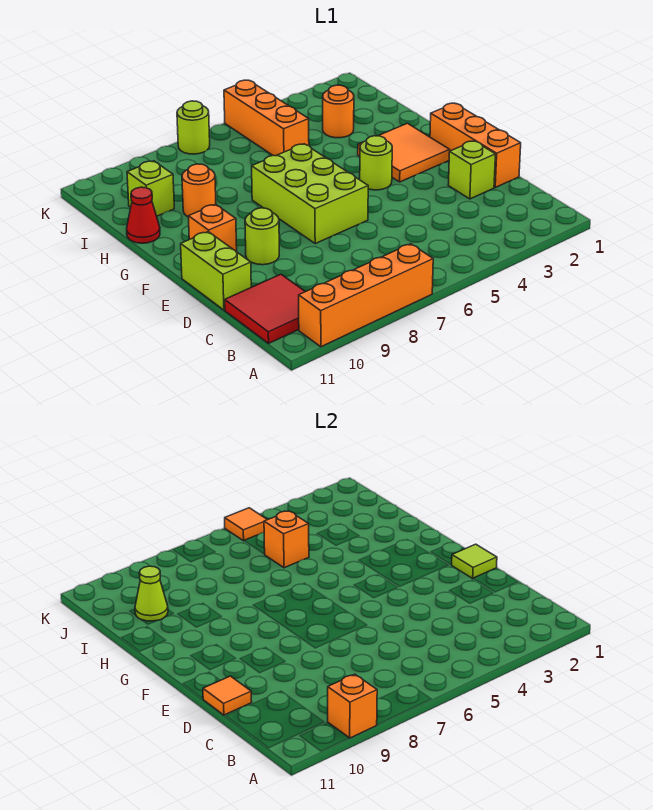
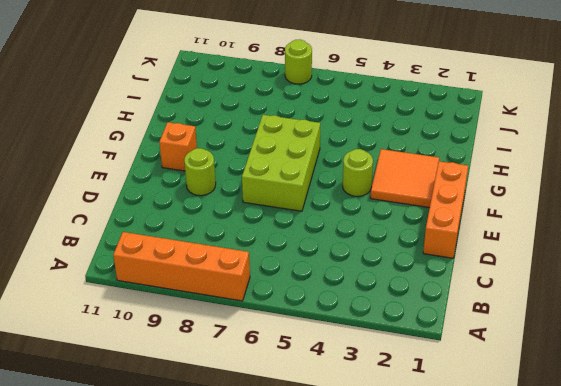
none -> red 2x2 tile [225,274,305,343]
none -> lime 1x1 brick [448,141,495,199]
none -> lime 1x2 brick [181,232,251,310]

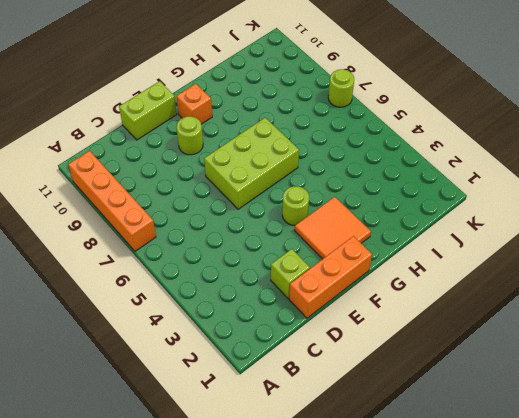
none -> red 2x2 tile [225,274,305,343]
none -> orange 1x1 round brick [182,164,216,217]
none -> red 1x1 cone [127,187,160,243]

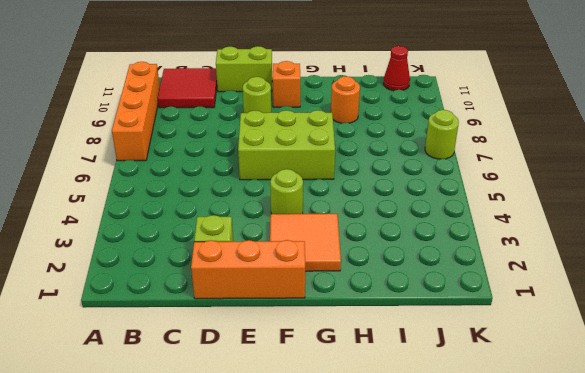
red 1x1 cone [383,46,410,91] -> red 1x1 cone moved to [127,187,160,243]
none -> orange 1x1 round brick [323,85,354,138]
none -> orange 1x3 brick [224,80,309,156]
none -> lime 1x1 brick [127,161,174,216]

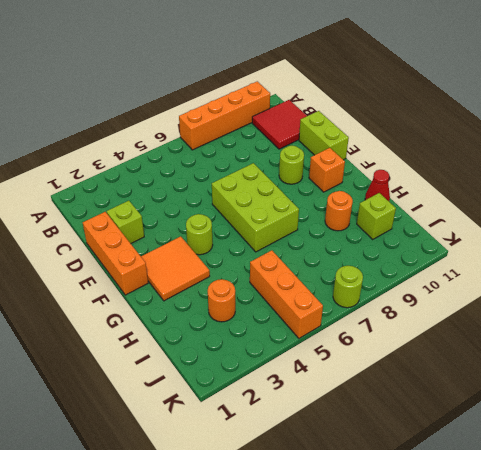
none -> orange 1x1 brick [328,674,377,738]
none -> orange 1x1 tile [203,676,252,715]
none -> lime 1x1 tile [452,544,497,578]

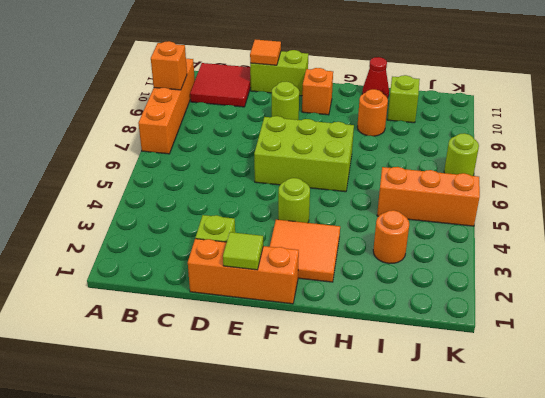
none -> orange 1x1 brick [264,511,309,568]
none -> lime 1x1 cone [135,566,168,621]
none -> orange 1x1 tile [225,508,267,541]

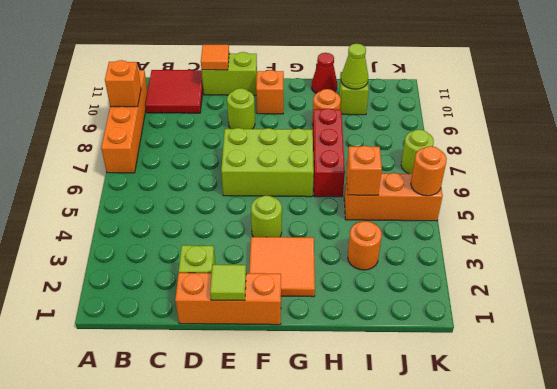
red 1x3 brick [313,108,345,197] -> none
orange 1x1 round brick [411,146,447,196] -> orange 1x1 tile [225,508,267,541]

